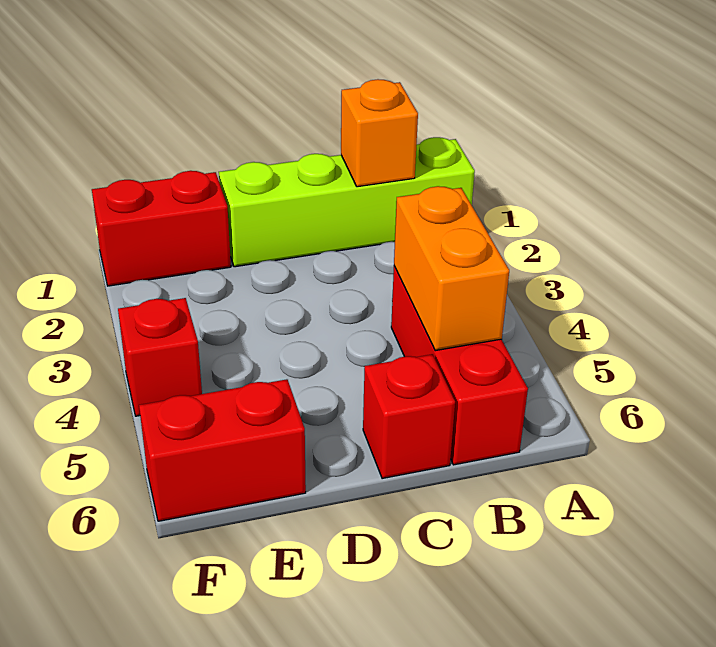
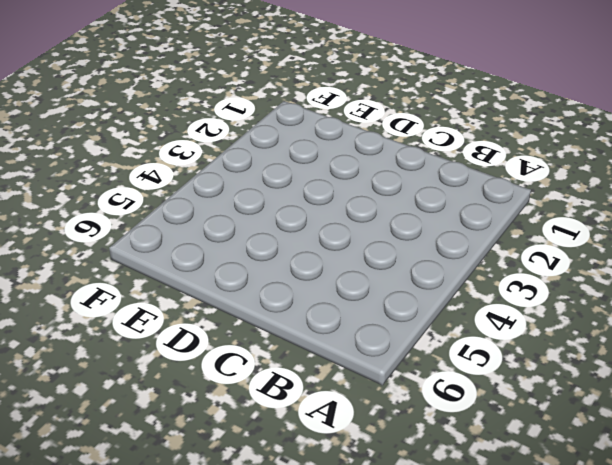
none -> lime 1x4 brick [219,137,475,267]
none -> red 1x3 brick [391,266,528,465]

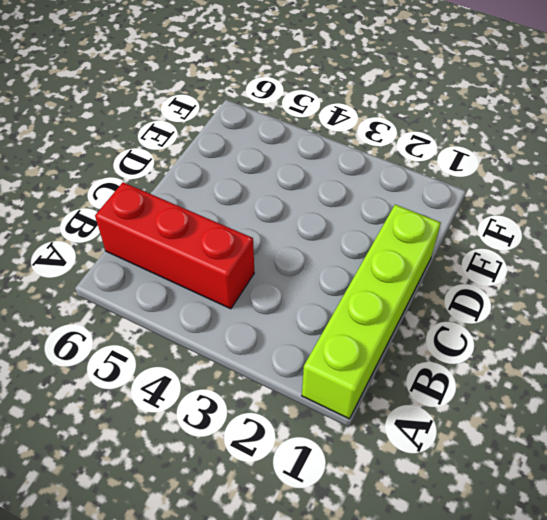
none -> red 1x1 brick [363,354,455,479]
none -> red 1x2 brick [92,171,231,286]

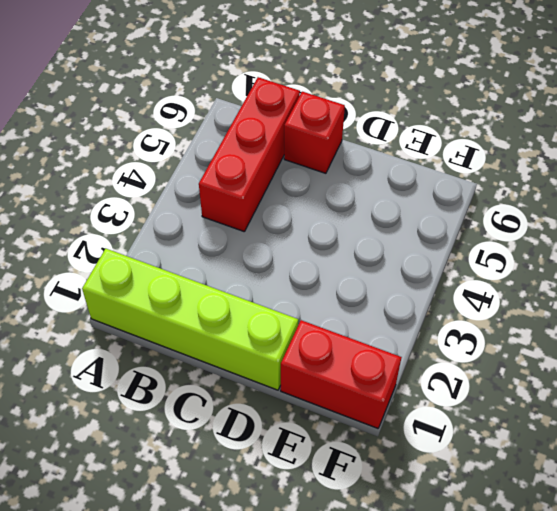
none -> red 1x2 brick [139,379,306,521]
none -> red 1x1 brick [118,298,202,416]

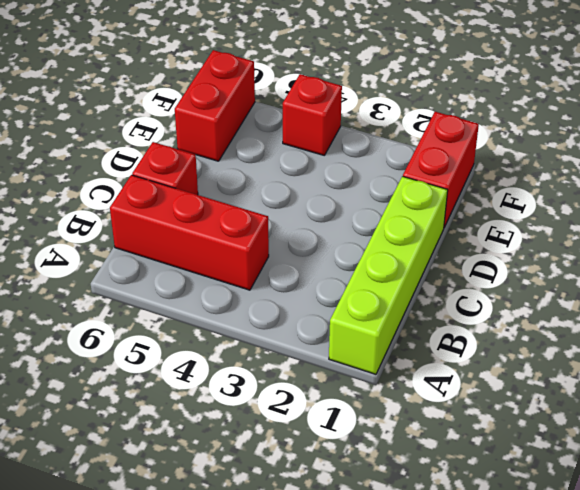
none -> orange 1x1 brick [341,79,418,187]
none -> orange 1x2 brick [394,186,509,351]

